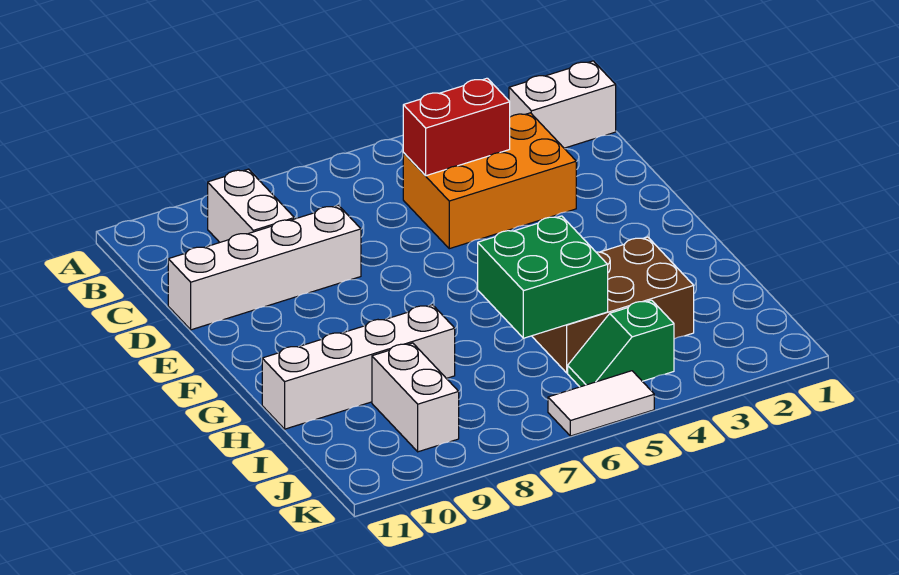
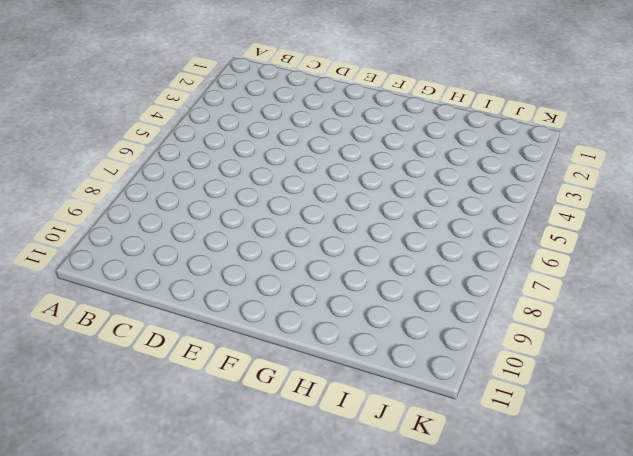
none -> white 1x2 brick [509,61,616,148]
none -> white 1x2 brick [208,169,294,242]

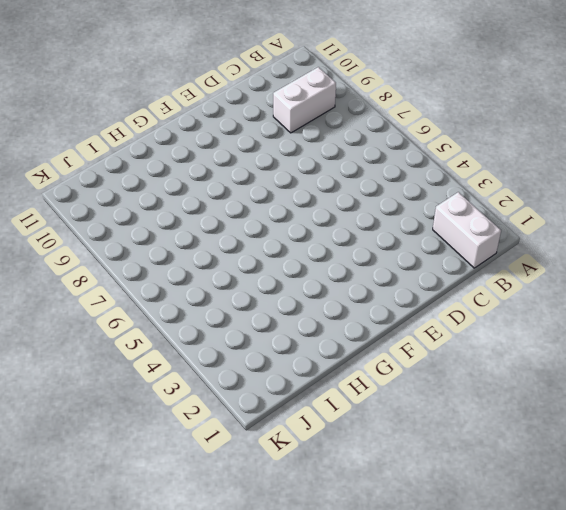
none -> orange 2x3 brick [403,113,576,249]
none -> white 1x4 brick [168,205,361,330]

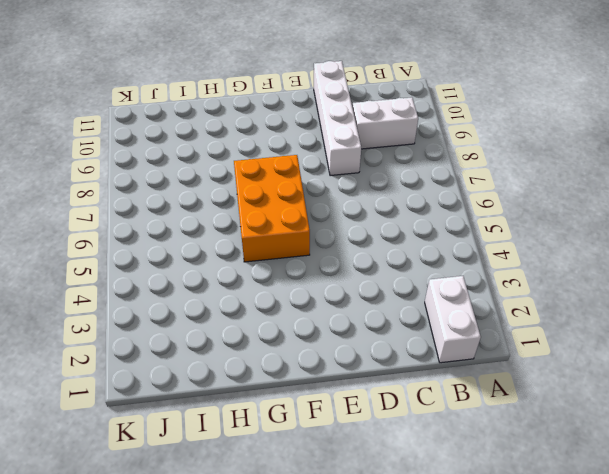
orange 2x3 brick [234,155,310,262] -> orange 2x3 brick moved to [403,113,576,249]
none -> brown 2x3 brick [532,237,694,373]
none -> white 1x4 brick [262,305,455,429]

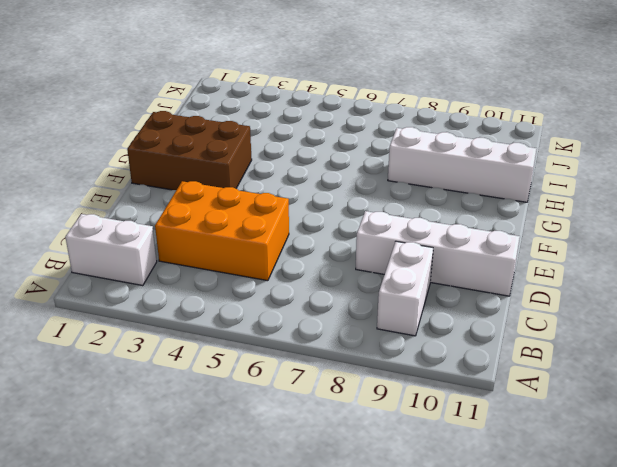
brown 2x3 brick [127,111,252,190] -> brown 2x3 brick moved to [532,237,694,373]
none -> white 1x2 brick [372,343,459,452]
none -> green 1x2 slope [568,300,674,387]

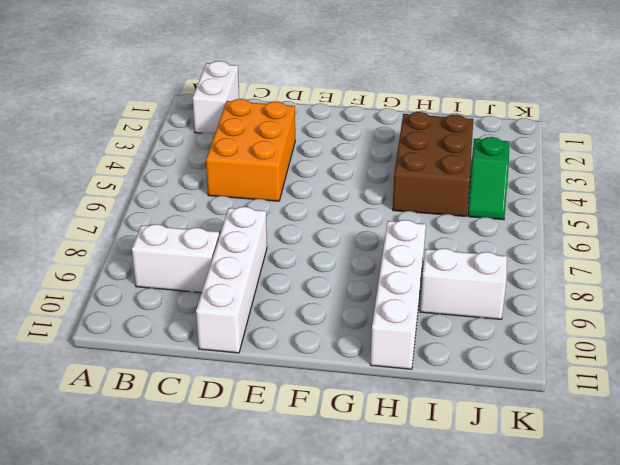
none -> white 1x2 tile [548,371,654,436]
none -> red 1x2 brick [403,78,510,176]

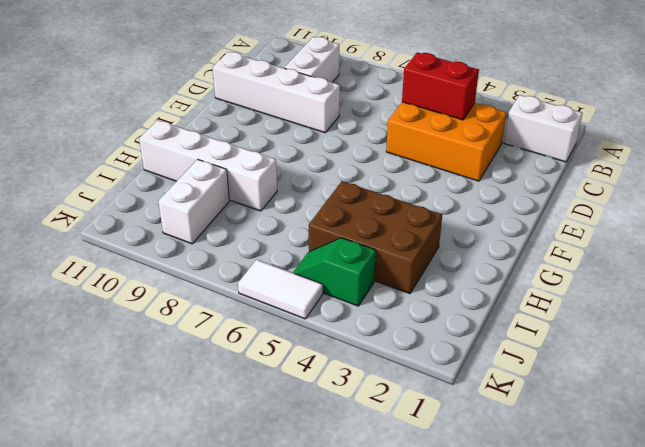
none -> green 2x2 brick [478,216,608,338]

